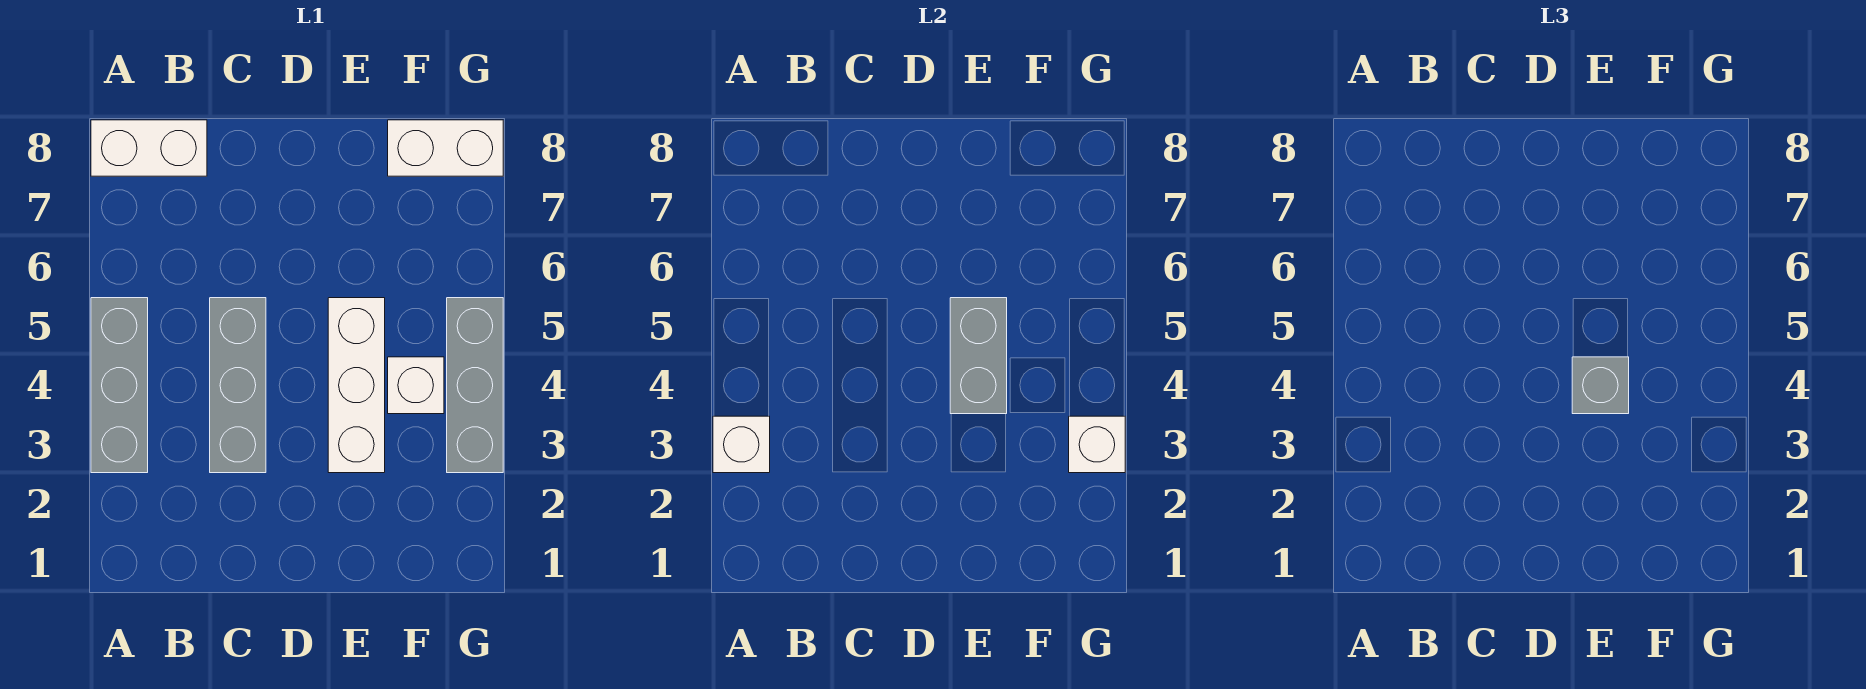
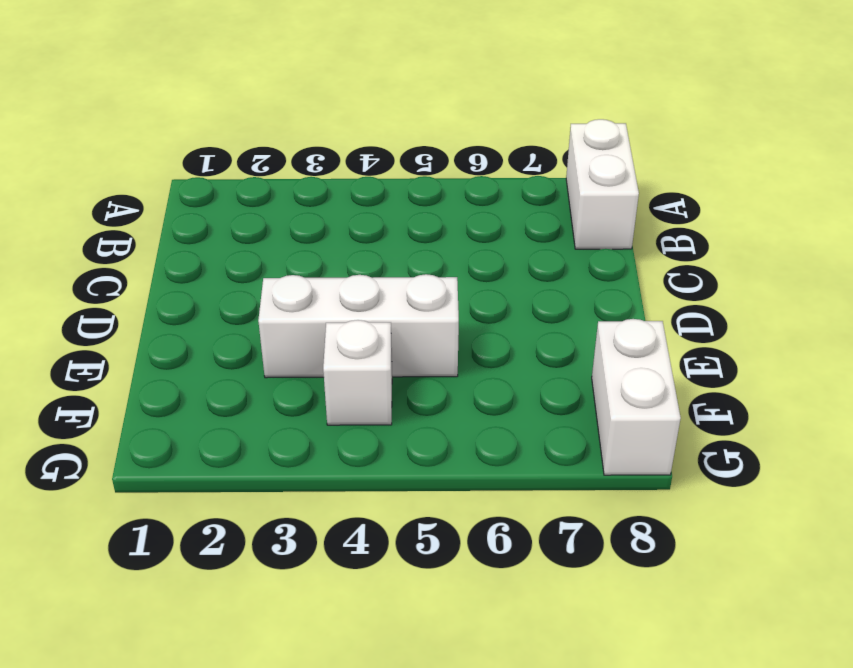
none -> grey 1x3 brick [91,298,148,473]
none -> grey 1x3 brick [210,298,266,473]

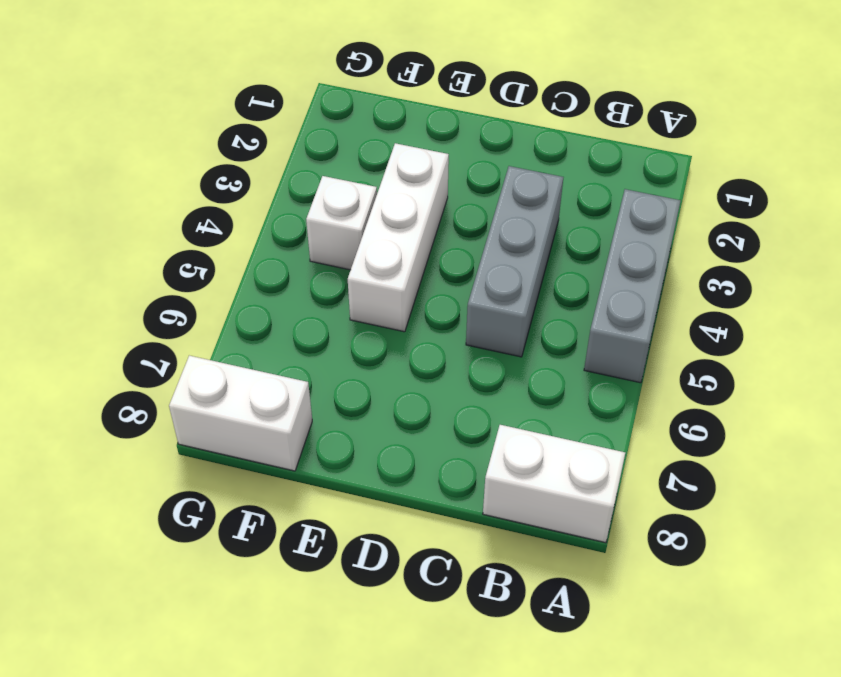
none -> grey 1x3 brick [447,298,503,473]
none -> white 1x1 brick [713,416,770,473]

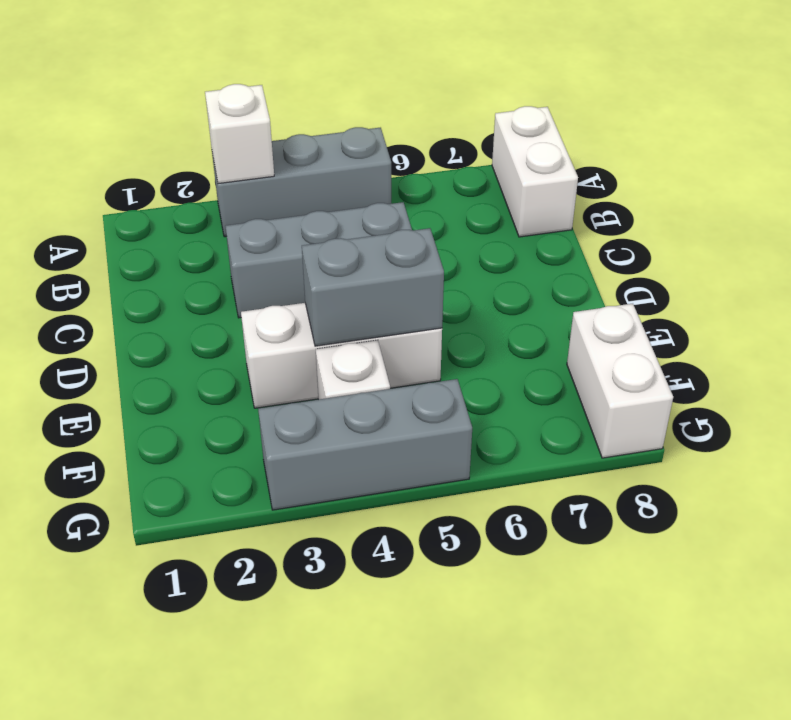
none -> white 1x1 brick [1069,416,1125,473]
none -> grey 1x1 brick [1572,357,1629,414]

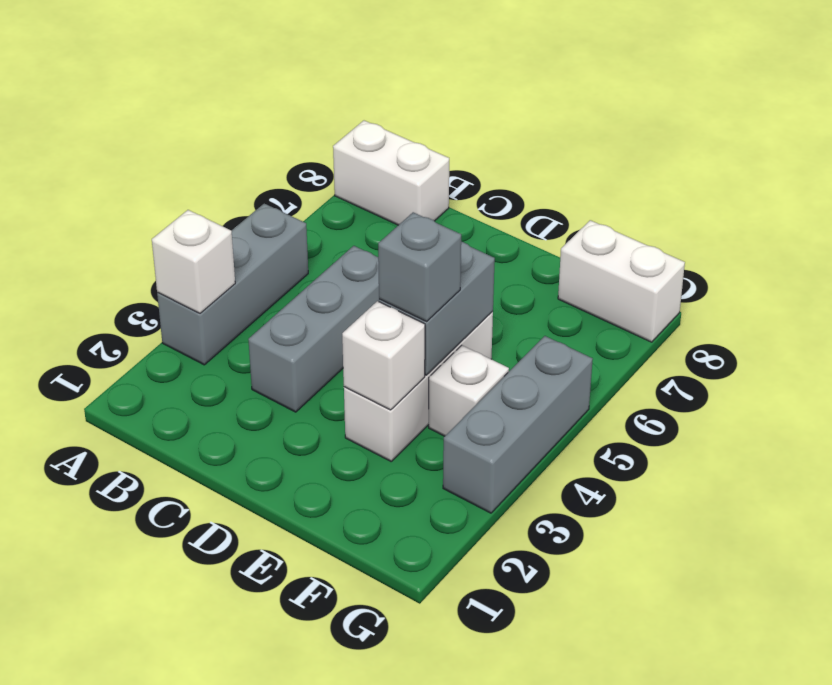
white 1x1 brick [342,301,425,410] -> white 1x1 brick moved to [1069,416,1125,473]

